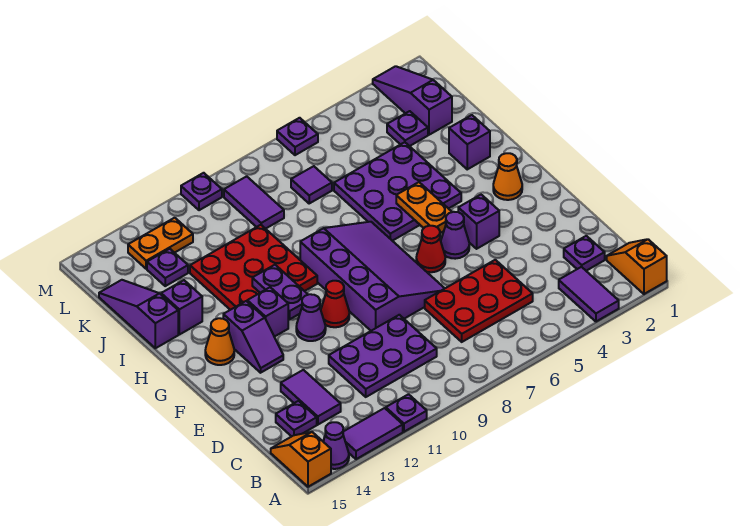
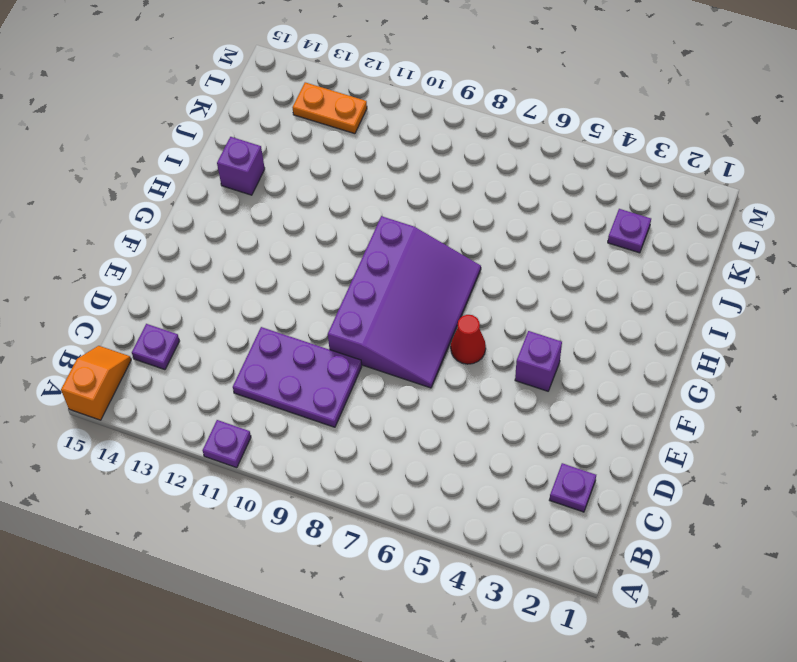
none -> orange 1x2 slope [607,239,667,294]
none -> purple 1x2 tile [559,267,619,322]
none -> purple 1x2 tile [343,408,403,459]
none -> purple 1x1 cone [323,422,349,469]

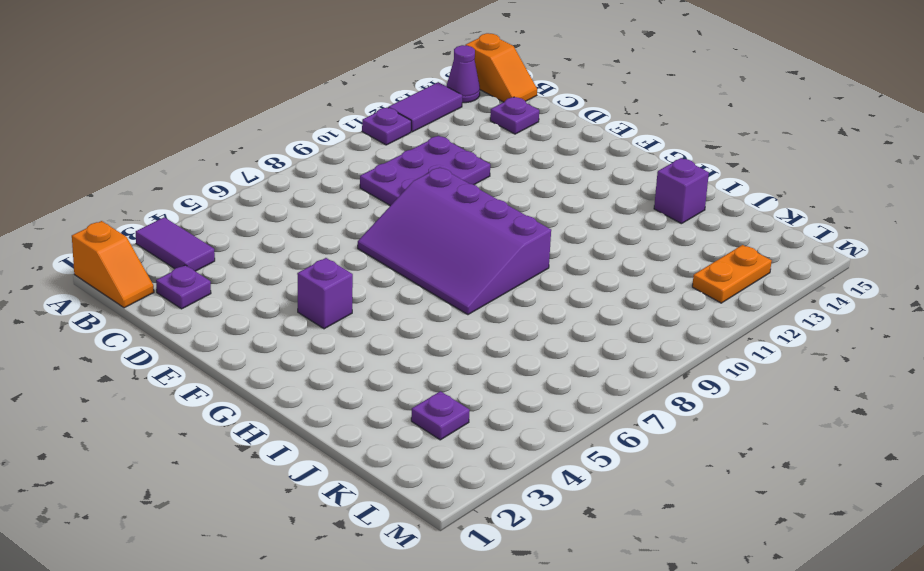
none -> red 2x3 plate [425,260,533,342]
none -> purple 1x2 tile [281,370,341,425]
none -> purple 1x1 cone [441,212,469,259]
none -> red 1x1 cone [416,226,445,272]

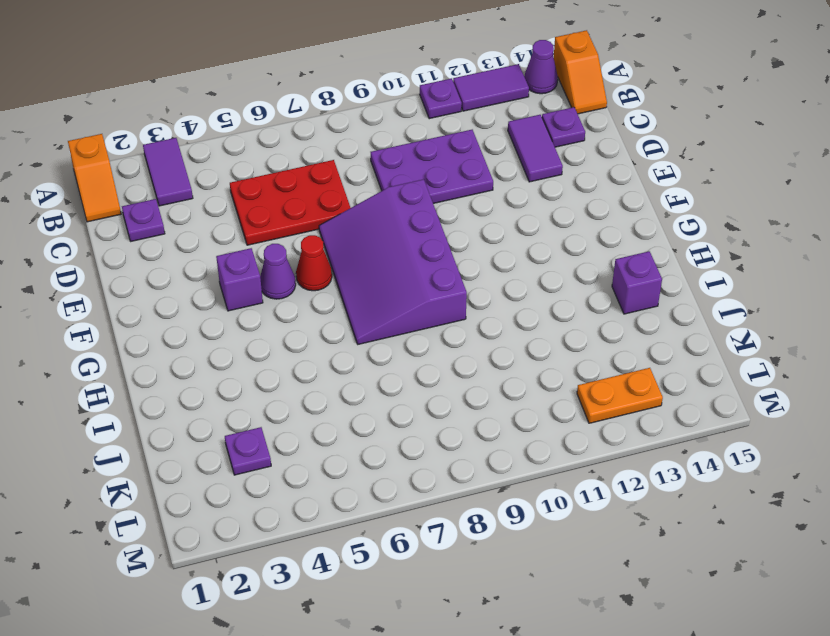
none -> red 1x1 cone [321,281,349,327]
none -> purple 1x1 cone [296,294,326,341]
none -> purple 1x2 slope [223,301,283,373]
none -> orange 1x1 cone [493,153,522,200]

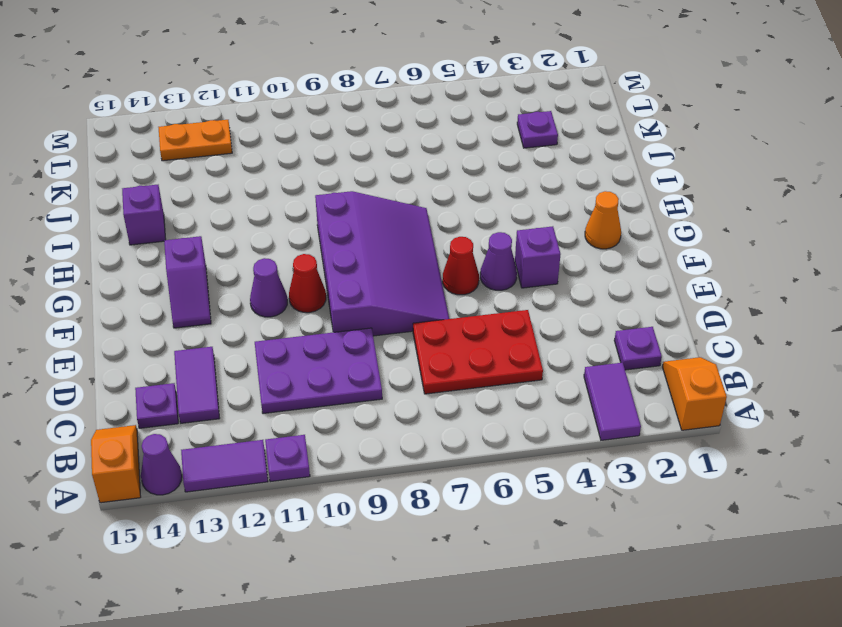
none -> purple 1x1 brick [247,287,288,337]
none -> orange 1x1 cone [205,318,234,365]
none -> purple 3x3 plate [334,142,461,241]
none -> red 3x3 plate [190,225,317,310]

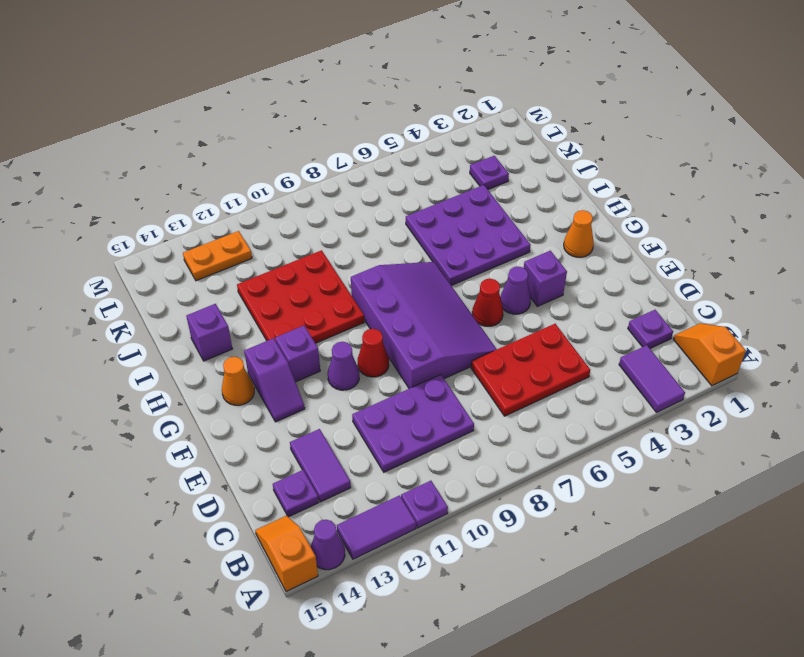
none -> purple 1x1 brick [449,115,490,169]
none -> purple 1x3 slope [99,280,178,348]
none -> purple 1x3 slope [373,66,452,135]
none -> purple 1x1 tile [291,166,332,203]

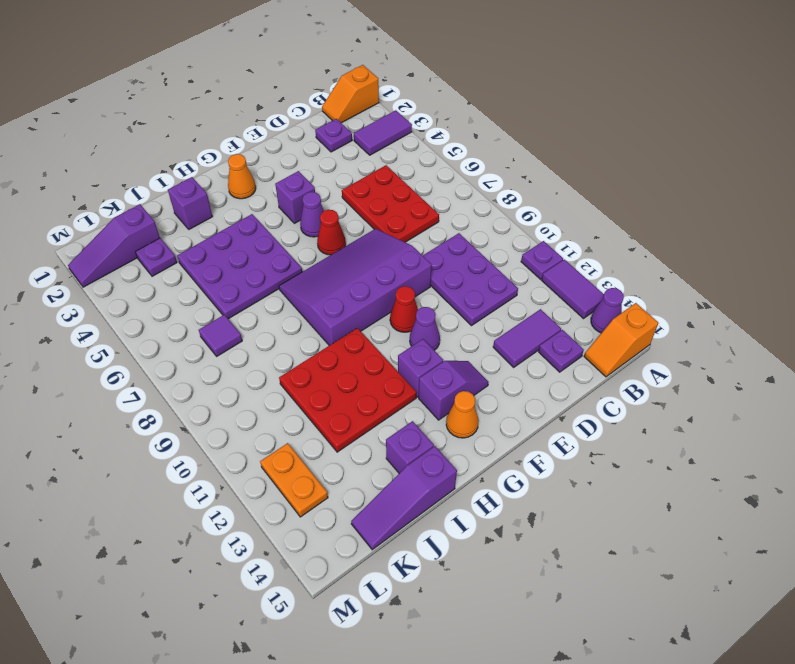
none -> purple 1x2 tile [224,176,284,229]
none -> purple 1x1 plate [147,249,188,286]
none -> purple 1x1 plate [277,118,318,155]
none -> purple 1x1 plate [181,173,222,210]

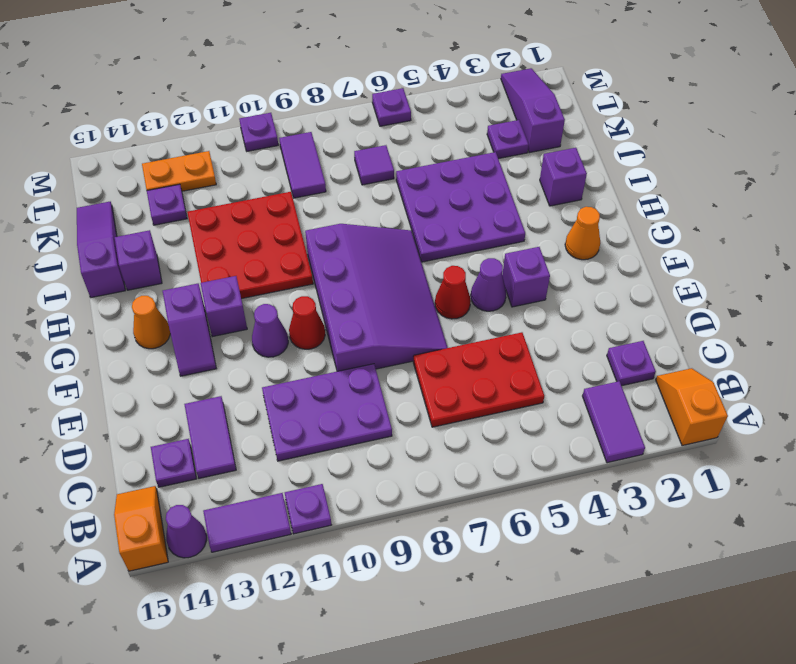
none -> orange 1x2 plate [396,182,452,233]
none -> purple 1x2 plate [252,265,308,320]

